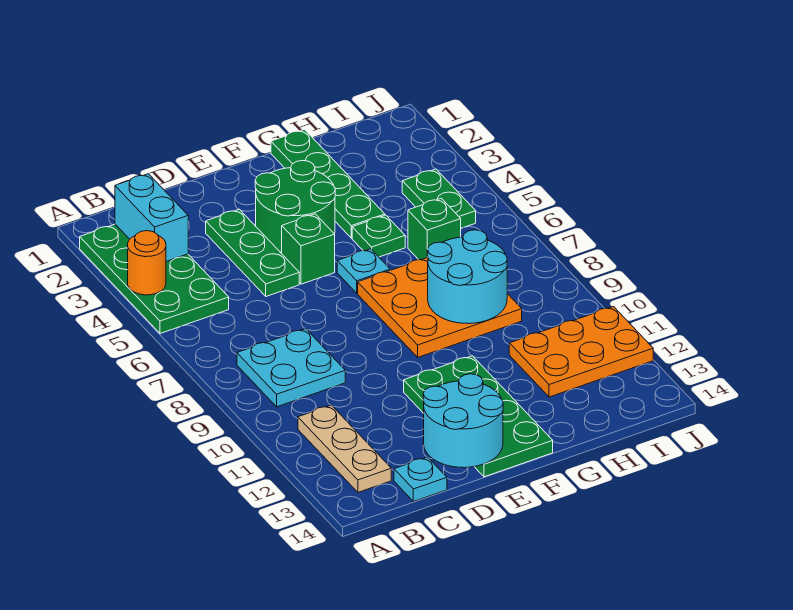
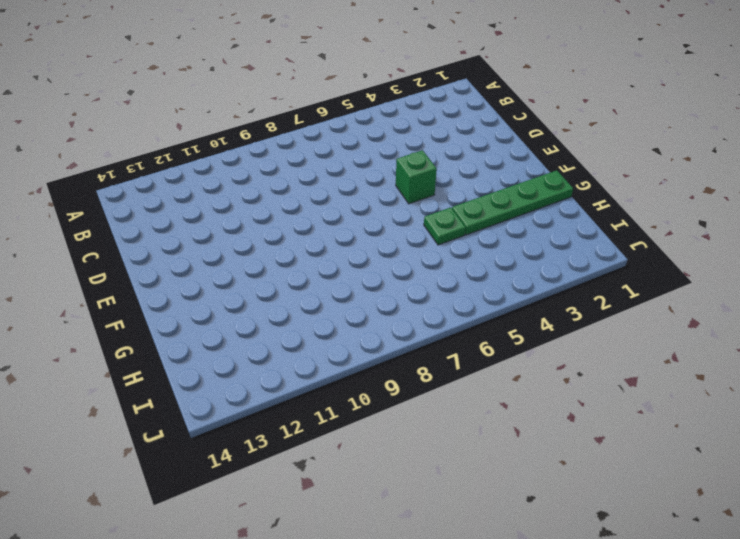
none -> green 2x4 plate [80,224,229,334]
none -> cyan 2x2 plate [237,329,345,407]
none -> tan 1x3 plate [298,405,391,492]

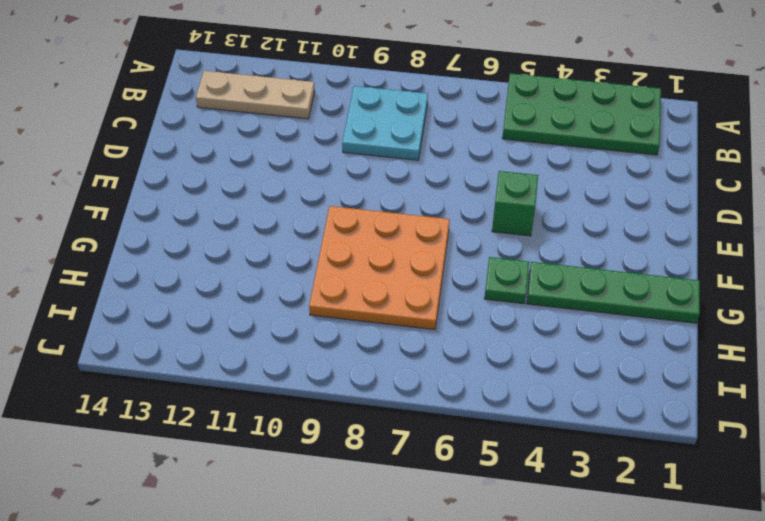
none -> cyan 1x1 plate [394,457,447,502]
none -> green 1x3 plate [206,209,299,296]
none -> green 2x2 round brick [255,161,335,253]

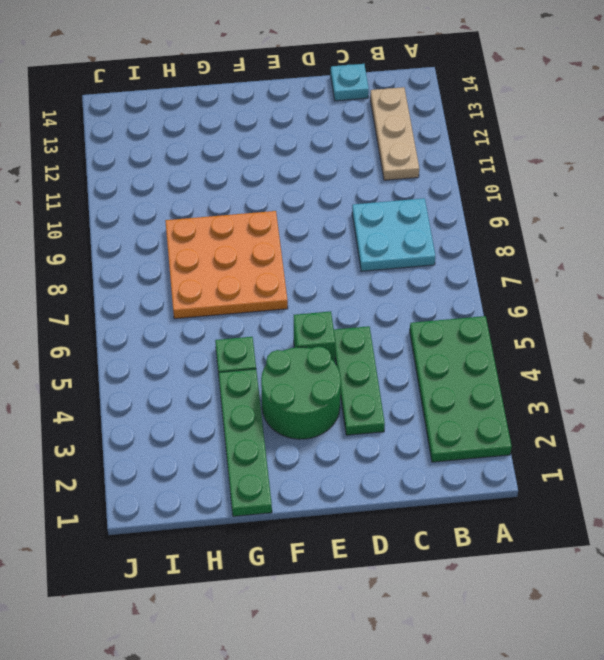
none -> green 2x4 plate [404,356,553,477]
none -> cyan 1x1 plate [337,249,390,293]
none -> green 1x1 brick [408,198,461,260]

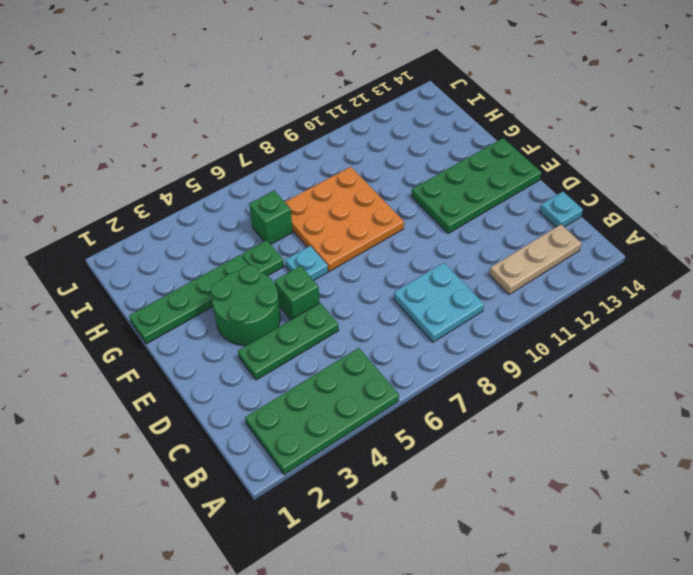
none -> orange 2x3 plate [509,307,653,397]
none -> green 1x2 plate [402,169,476,228]
none -> orange 1x1 round brick [128,231,166,295]

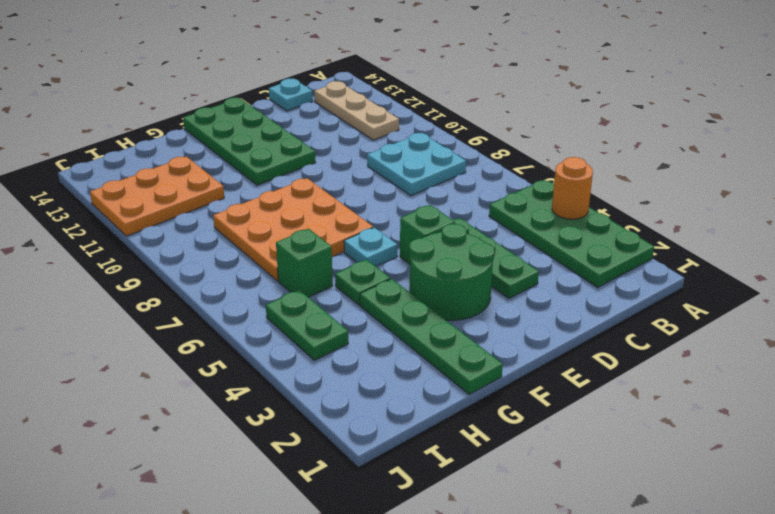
none -> cyan 1x2 brick [115,174,188,261]
none -> cyan 2x2 round brick [423,374,503,468]
none -> cyan 2x2 round brick [427,230,507,324]

